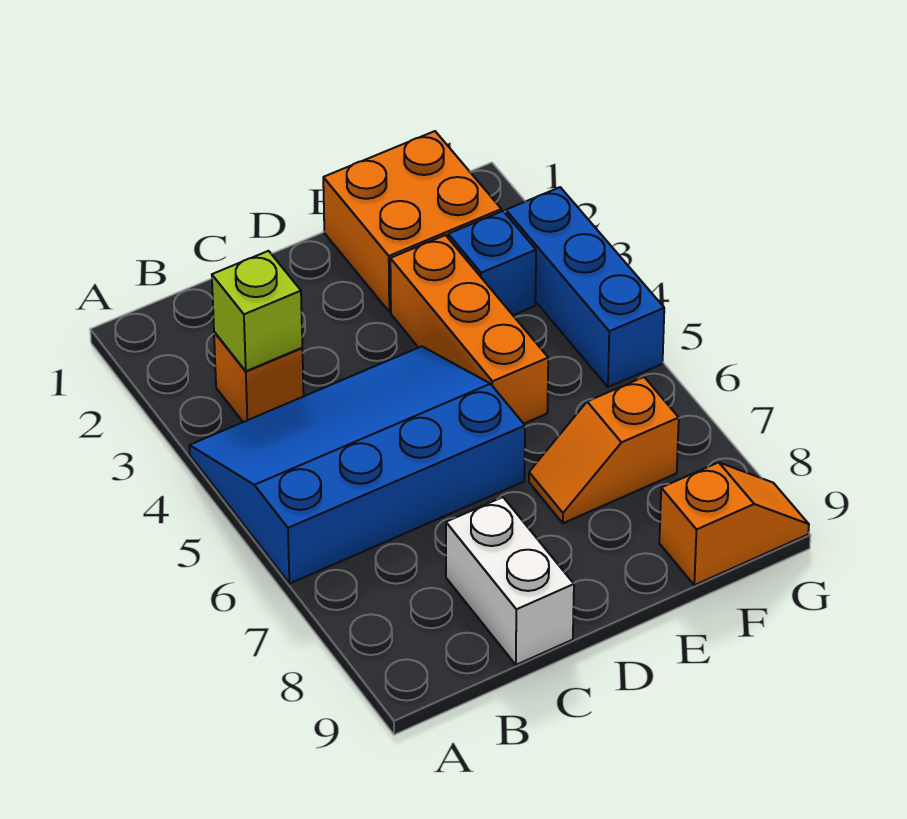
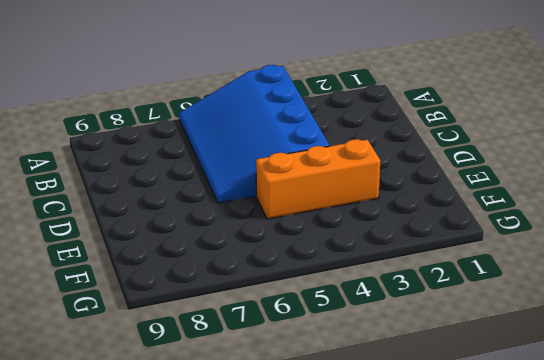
blue 3x4 slope [179,65,330,203] -> blue 3x4 slope turned to [189,346,525,584]
none -> orange 1x1 brick [214,332,304,422]
none -> white 1x2 brick [446,497,574,665]

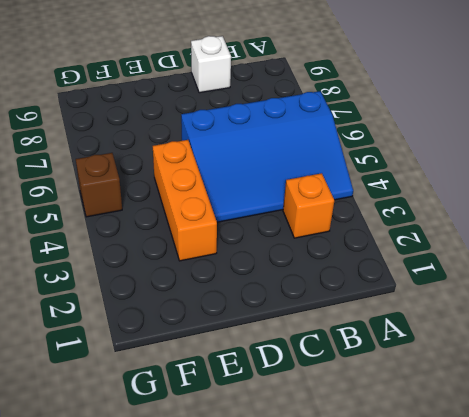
white 1x1 brick [191,36,231,93] -> white 1x2 brick [446,497,574,665]
brown 1x1 brick [76,153,122,217] -> blue 1x3 brick [506,187,664,387]
none -> orange 2x2 brick [323,131,501,312]
none -> orange 1x2 slope [529,377,679,523]

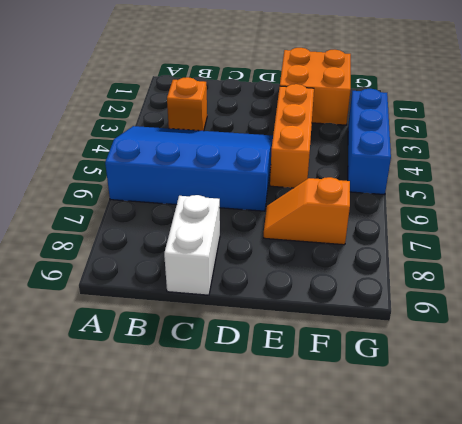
none -> blue 1x1 brick [448,211,536,315]
none -> orange 1x2 slope [659,462,809,585]

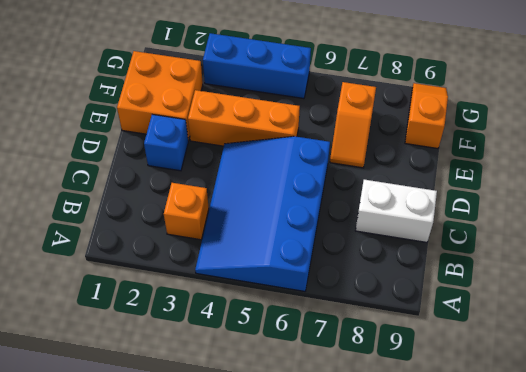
blue 1x1 brick [144,115,188,171] -> blue 1x1 brick moved to [448,211,536,315]
none -> lime 1x1 brick [212,251,302,371]

